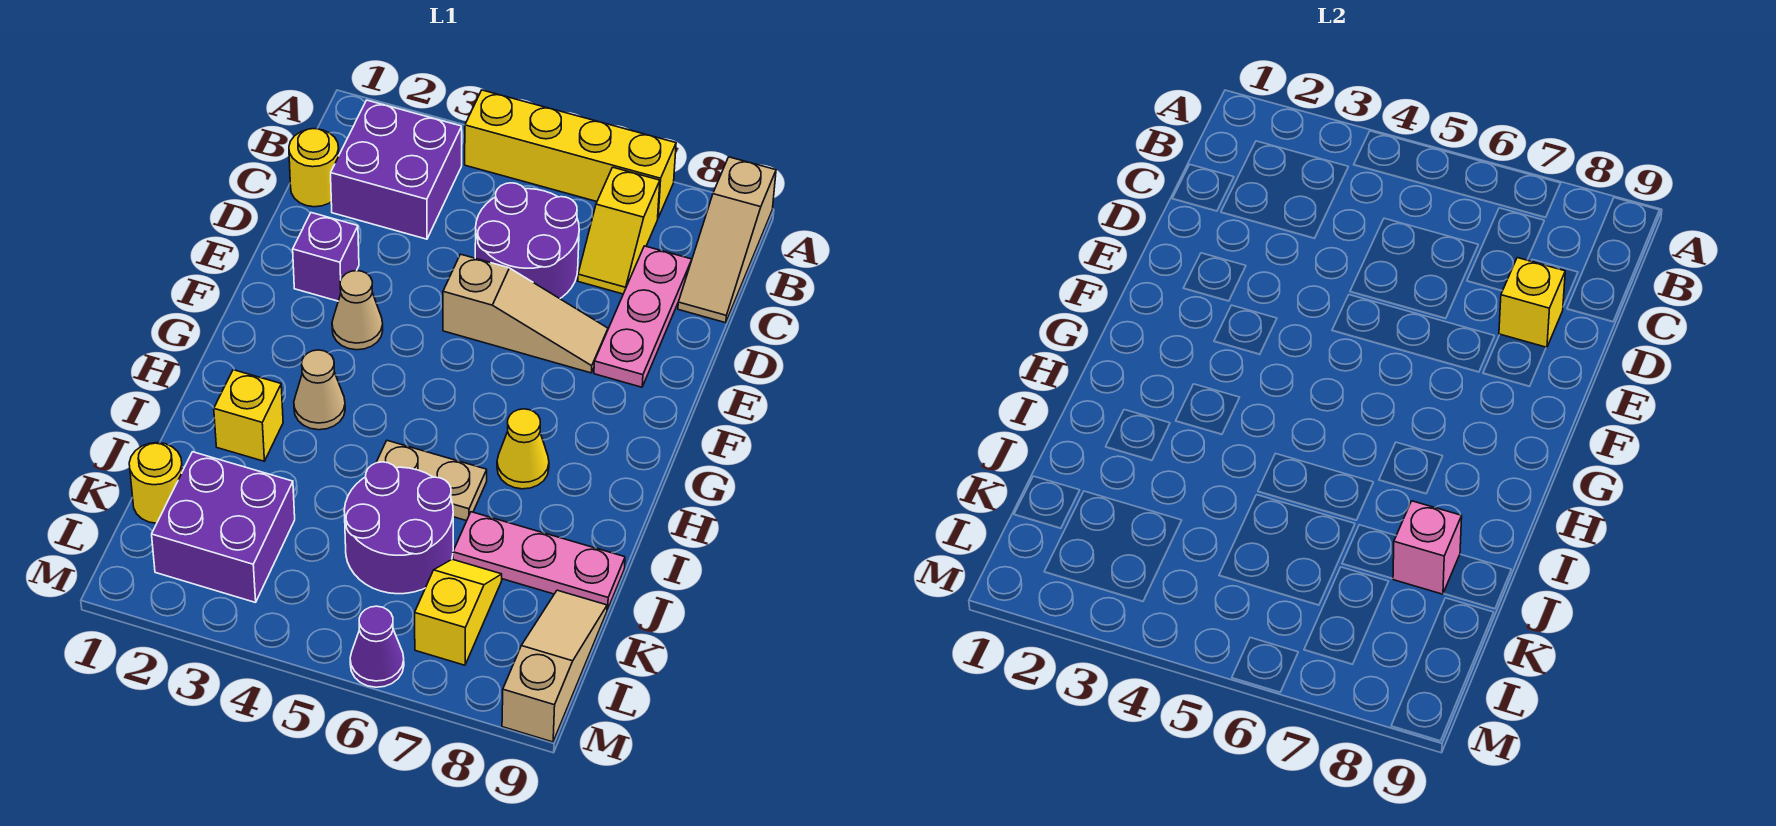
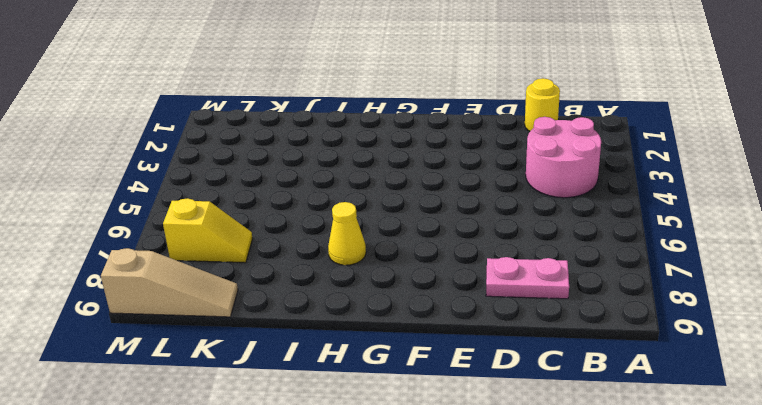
pink 2x2 round brick [526,117,601,198] -> purple 2x2 brick [331,100,462,239]
pink 1x2 plate [486,257,569,299] -> pink 1x3 plate [594,246,692,387]
none -> yellow 1x4 brick [465,90,676,218]
none -> tan 1x3 slope [678,157,776,323]
none -> yellow 1x2 slope [578,167,660,294]

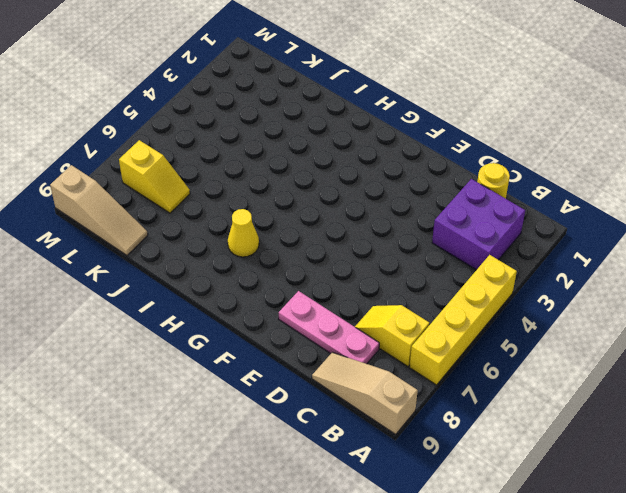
none -> purple 2x2 round brick [475,183,579,299]
none -> purple 1x1 brick [293,213,359,301]
none -> tan 1x3 slope [443,254,608,373]

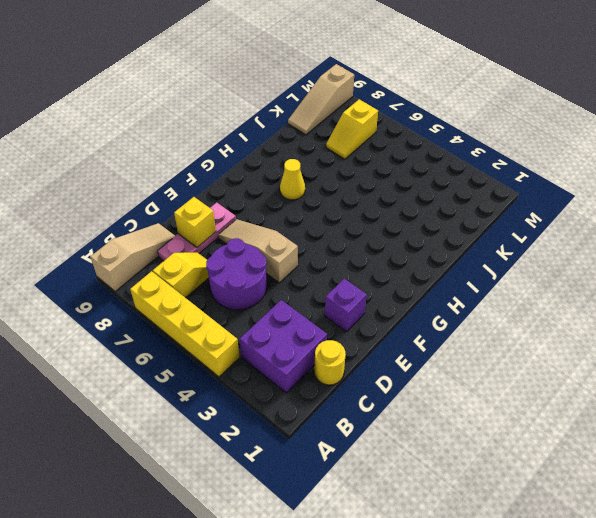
none -> tan 1x1 cone [332,271,383,350]
none -> tan 1x1 cone [294,350,345,430]
none -> yellow 1x1 brick [214,370,283,461]

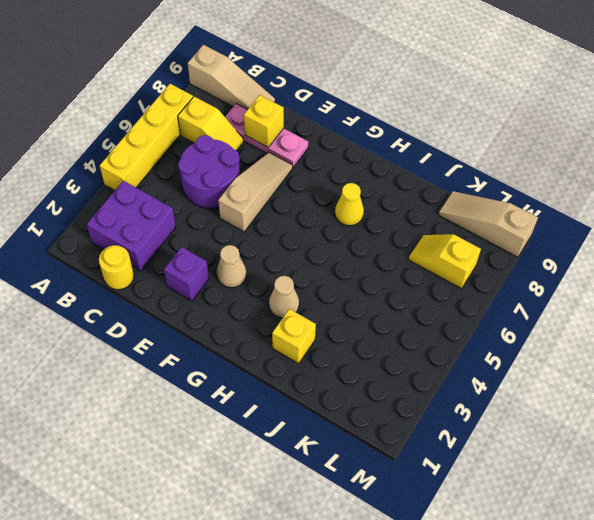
none -> tan 1x2 plate [376,441,487,521]
none -> purple 2x2 round brick [344,462,453,594]
none -> pink 1x3 plate [453,512,625,610]

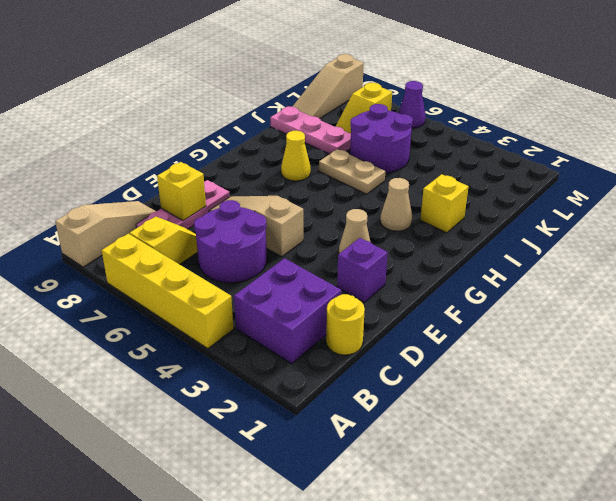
none -> yellow 1x1 round brick [129,443,182,523]
none -> purple 2x2 brick [152,452,295,602]
none -> pink 1x1 brick [1393,501,1462,594]

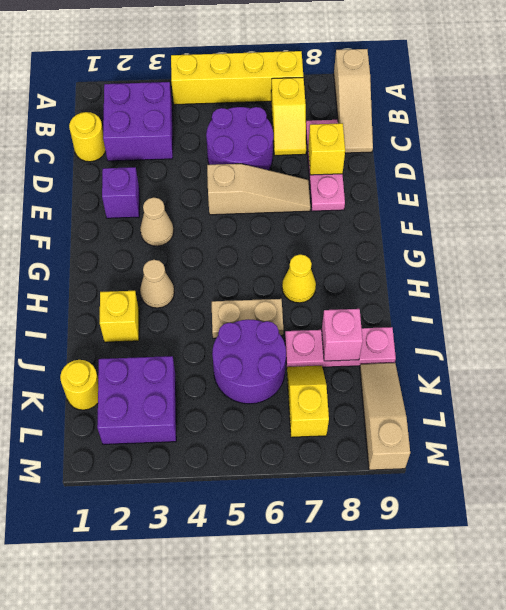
none -> purple 1x1 cone [350,606,404,687]

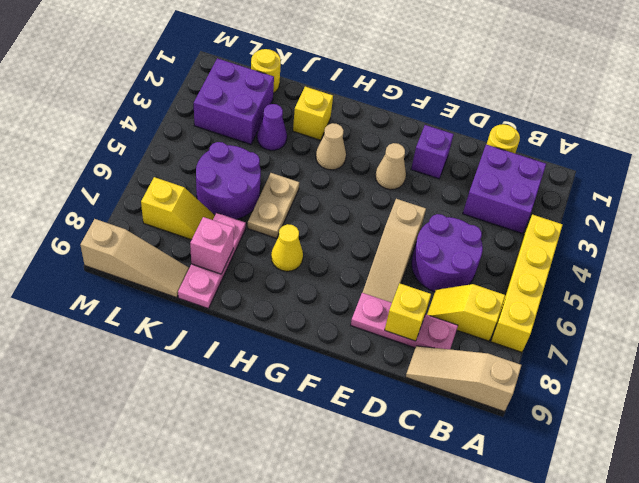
purple 1x1 cone [257,104,287,150] -> purple 1x1 cone moved to [350,606,404,687]

